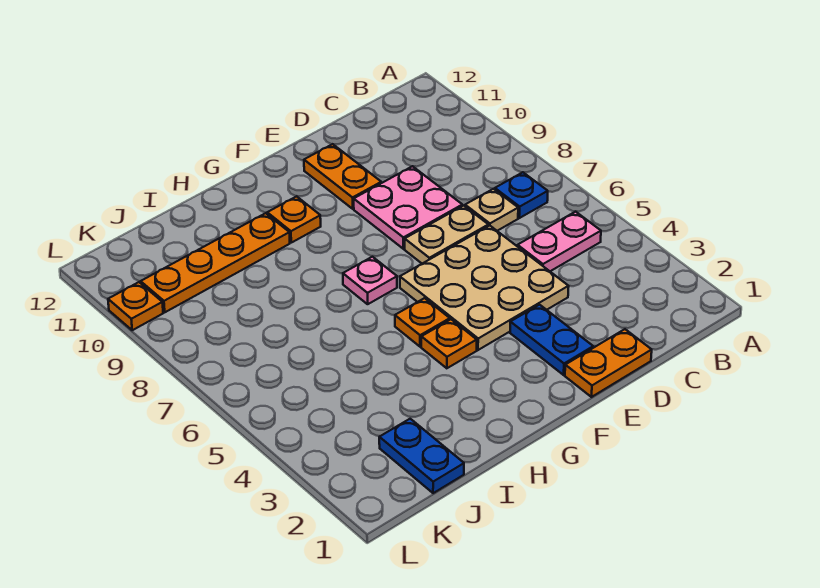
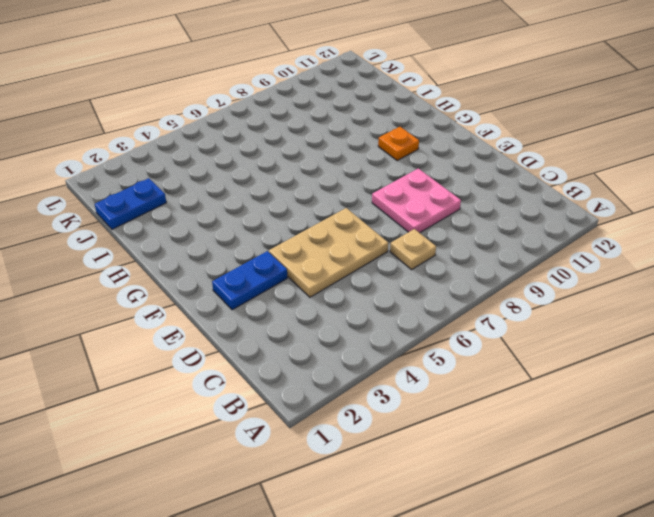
tan 2x3 plate [269,208,388,297] -> tan 3x3 plate [400,226,569,350]
none -> pink 1x2 plate [518,212,601,271]
none -> blue 1x1 plate [495,172,548,218]
none -> orange 1x2 plate [565,329,652,397]

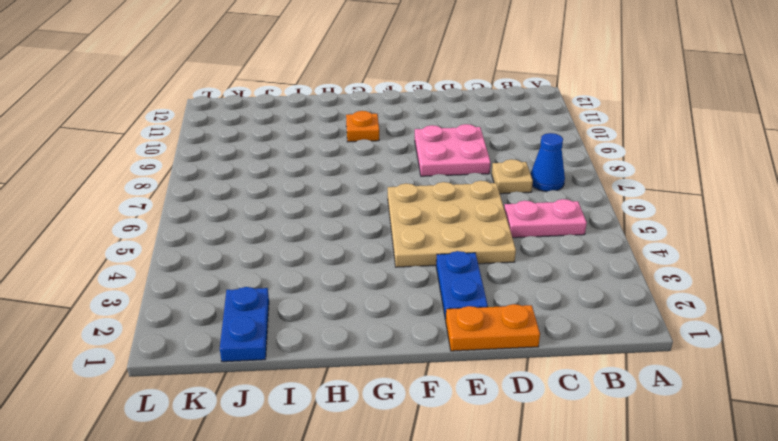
blue 1x1 cone [530,133,565,192] -> blue 1x1 plate [495,172,548,218]
none -> tan 1x2 plate [405,206,488,263]
none -> orange 1x2 plate [304,144,381,209]
none -> orange 1x1 plate [421,319,477,368]

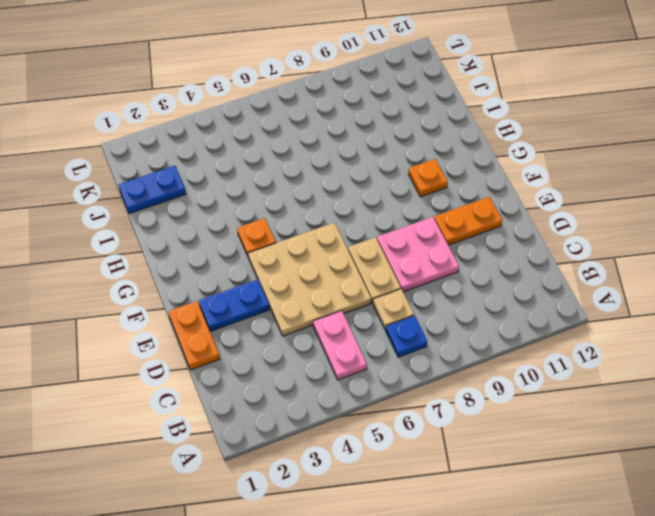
none -> orange 1x1 plate [395,298,450,347]
none -> pink 1x1 plate [343,257,397,304]
none -> orange 1x4 plate [141,213,290,312]

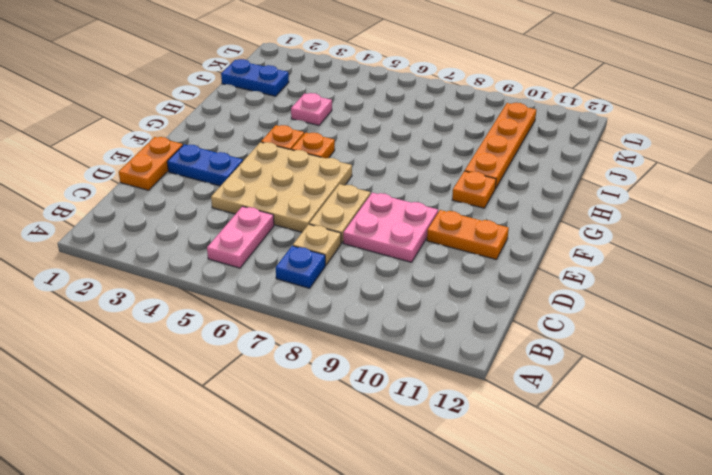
pink 1x1 plate [291,93,332,125] -> pink 1x1 plate moved to [343,257,397,304]
none -> orange 1x1 plate [108,282,163,330]

